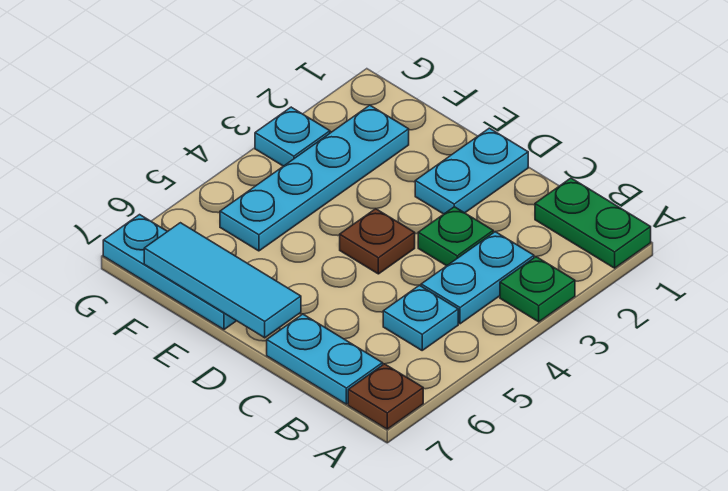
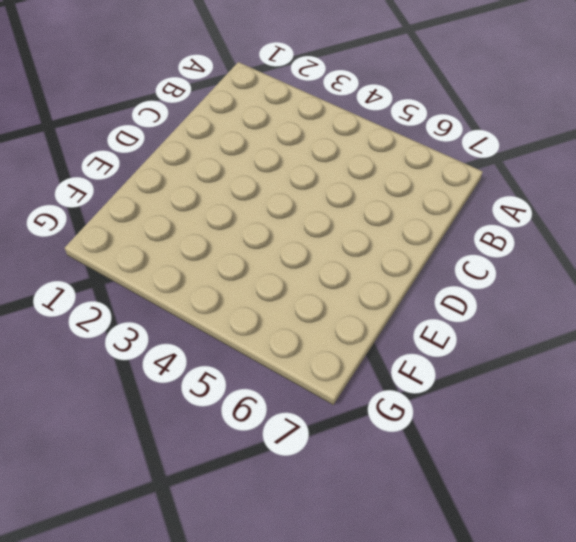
none -> green 1x2 plate [535,178,651,268]
none -> green 1x1 plate [500,257,575,322]
none -> brown 1x1 plate [348,364,423,429]

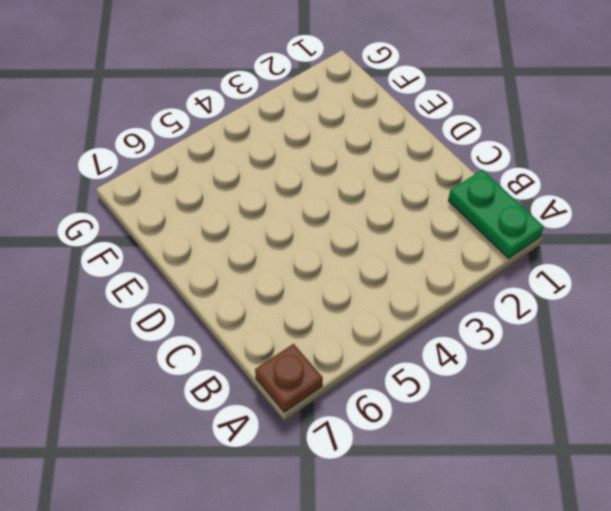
none -> green 1x1 plate [500,257,575,322]
none -> cyan 1x2 plate [421,232,534,324]
none -> cyan 1x1 plate [383,285,458,350]

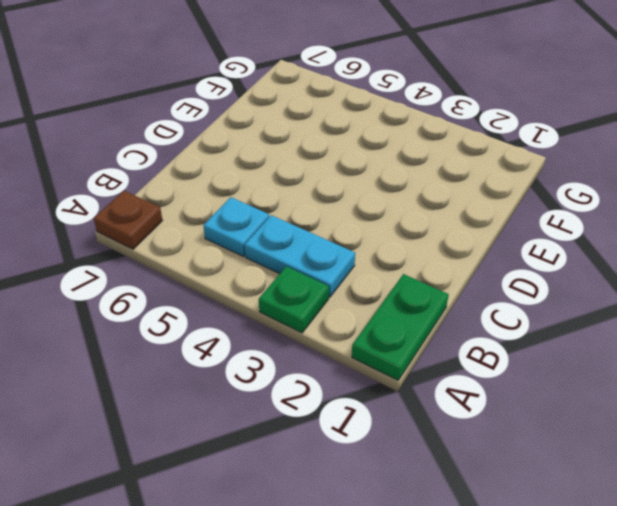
none -> cyan 1x2 plate [267,314,383,404]
none -> green 1x1 plate [418,207,493,266]
none -> cyan 1x2 plate [415,128,528,214]

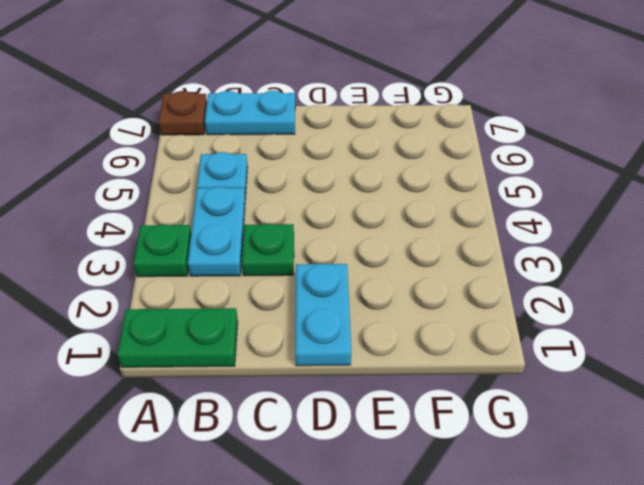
none -> brown 1x1 plate [340,209,415,274]
none -> cyan 1x3 plate [103,215,236,329]
none -> cyan 1x4 plate [220,105,409,251]

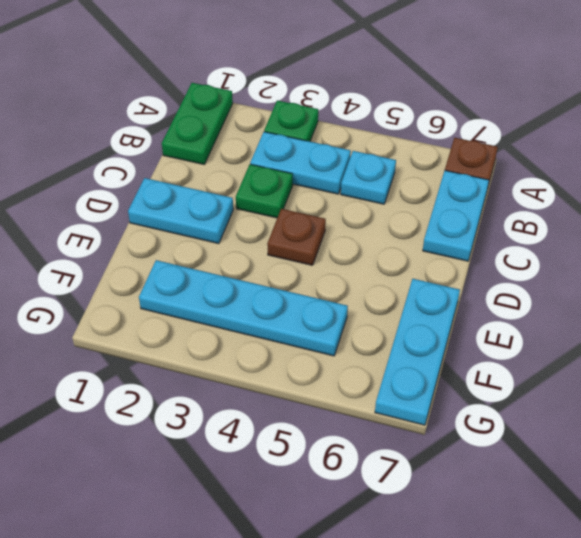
none -> cyan 1x1 plate [255,107,330,166]
none -> cyan 1x3 tile [144,223,301,338]

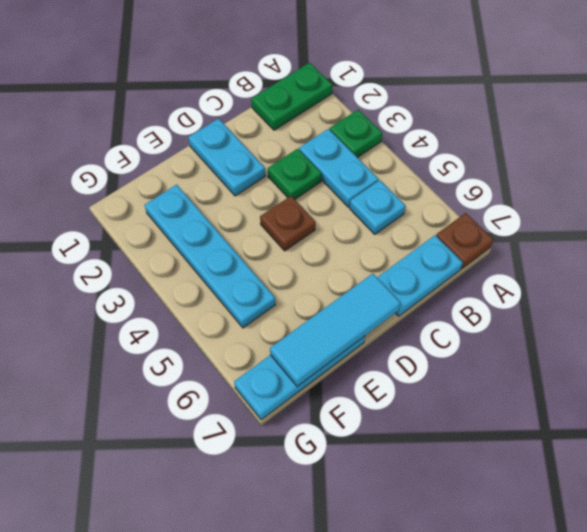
none -> cyan 1x1 plate [255,107,330,166]

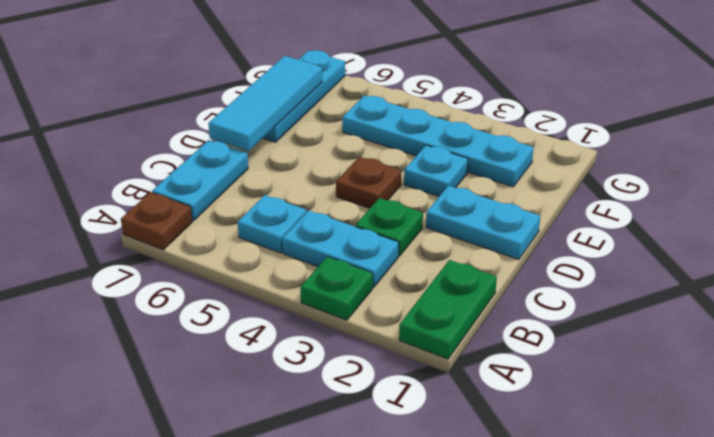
cyan 1x1 plate [404,145,468,196] -> cyan 1x1 plate moved to [255,107,330,166]

